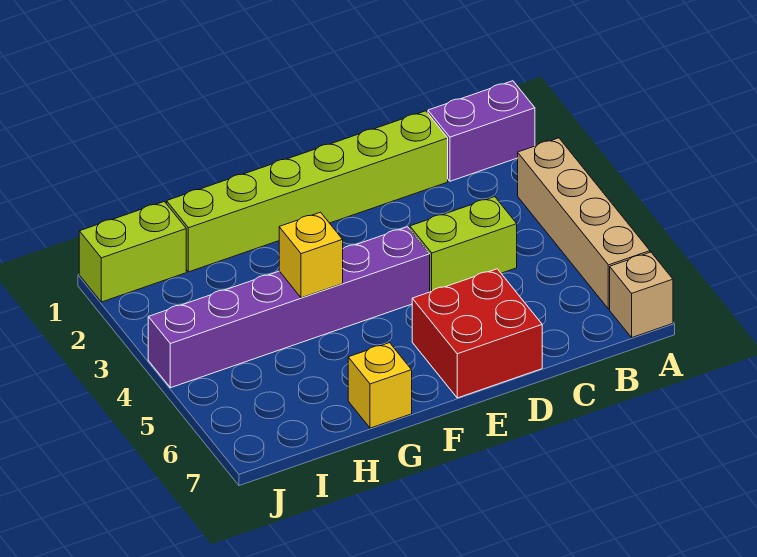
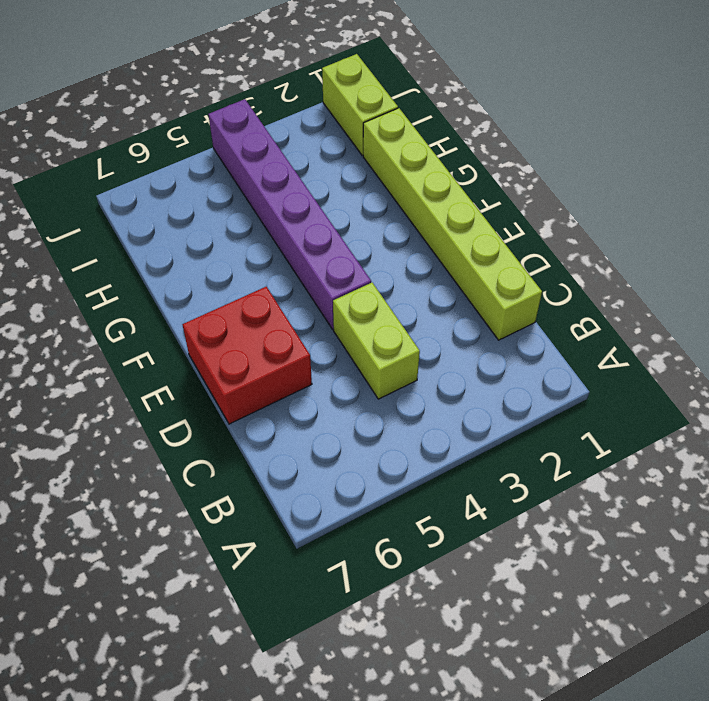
none -> purple 1x2 brick [428,81,535,181]
none -> tan 1x4 brick [518,138,650,309]

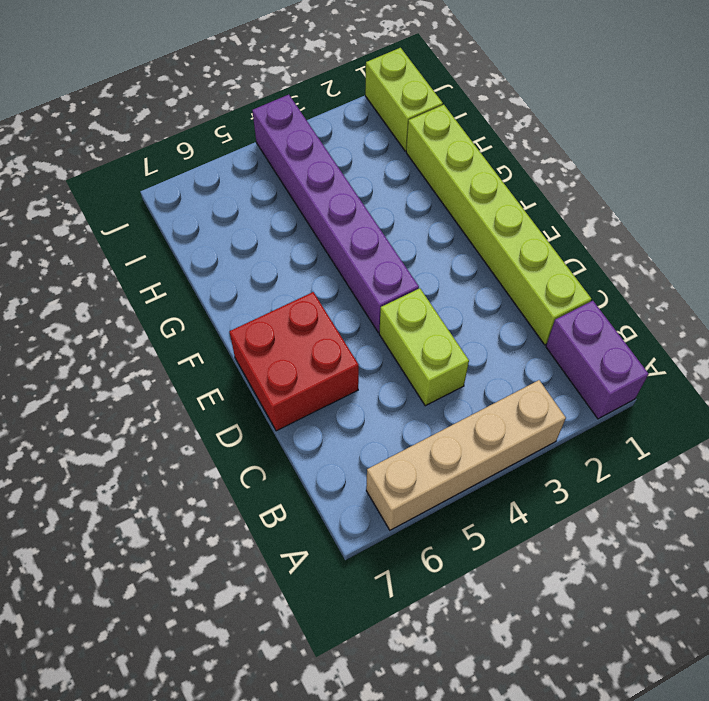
none -> tan 1x1 brick [610,252,673,337]
none -> yellow 1x1 brick [348,343,412,428]

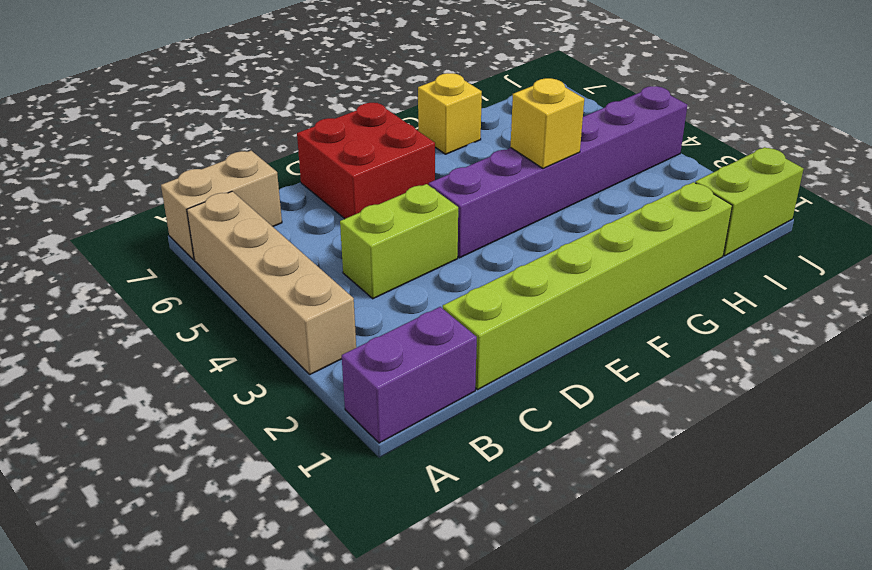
tan 1x2 brick [161,151,282,260] -> tan 1x1 brick [610,252,673,337]

